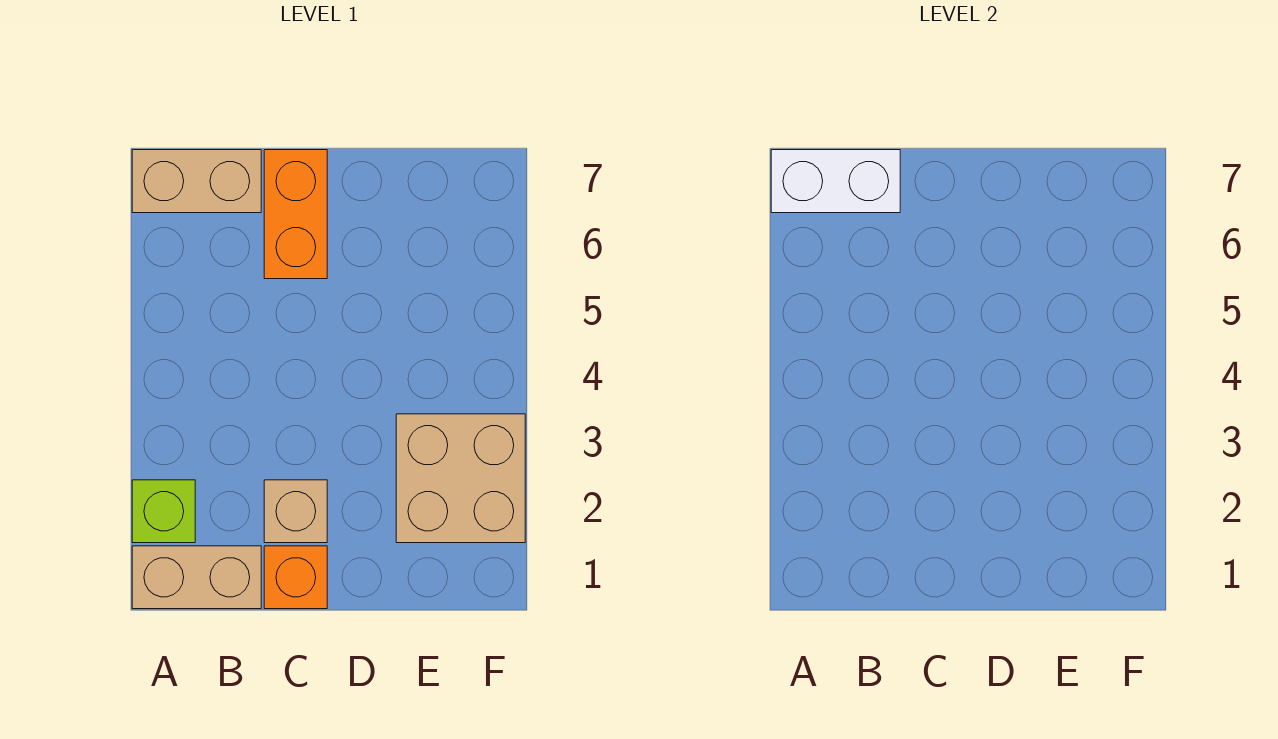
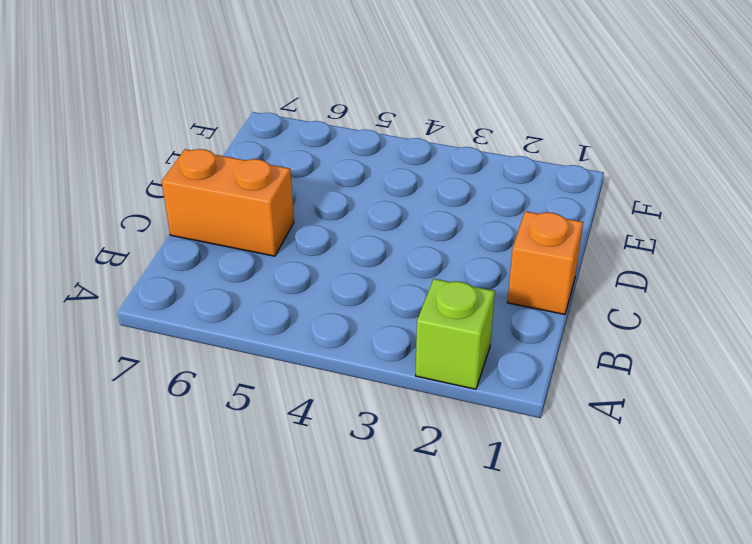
none -> tan 1x2 brick [132,546,261,609]
none -> tan 1x2 brick [132,150,261,213]

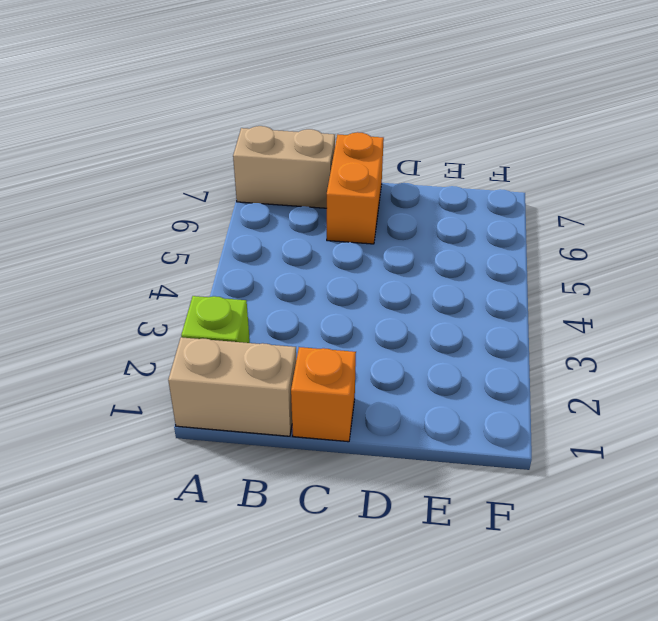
none -> tan 1x1 brick [264,480,327,543]
none -> tan 2x2 brick [396,414,525,543]

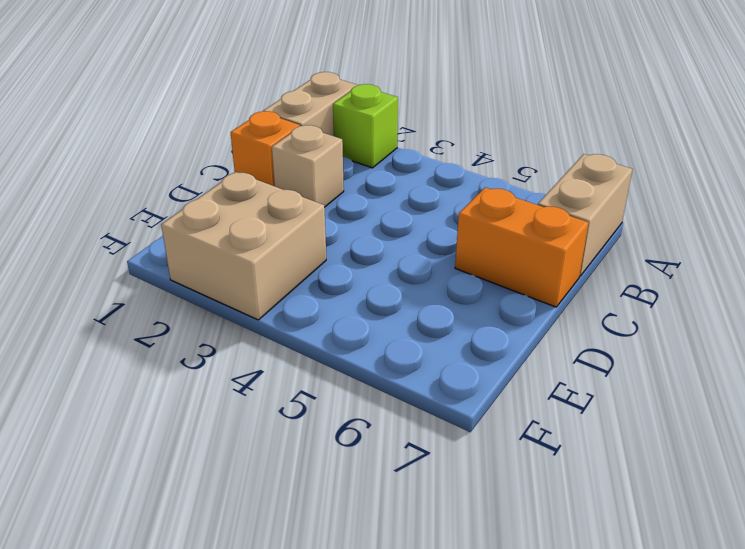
none -> white 1x2 brick [771,150,900,213]

